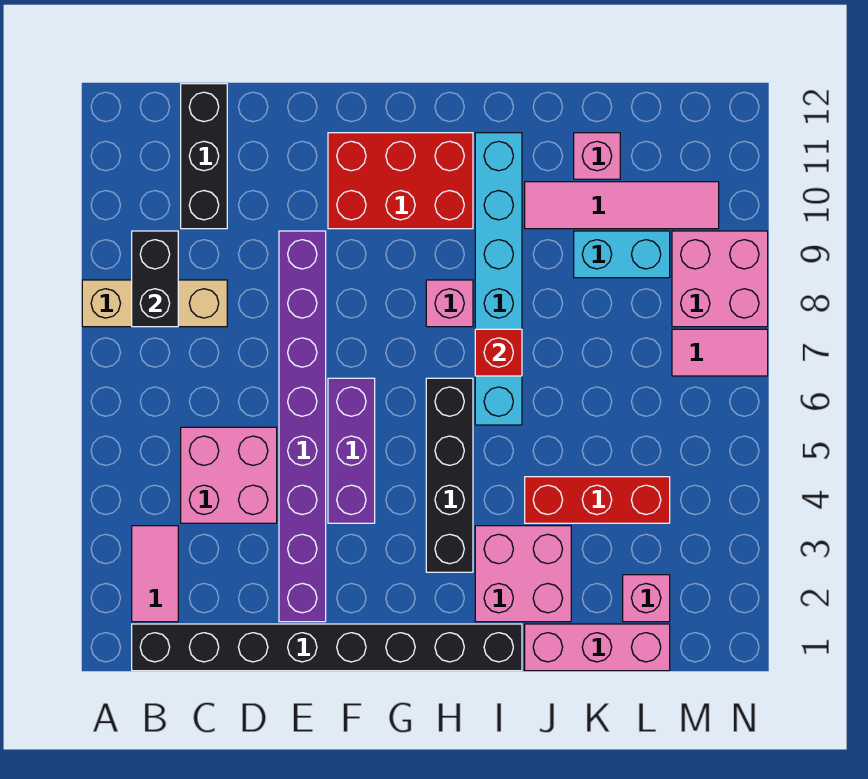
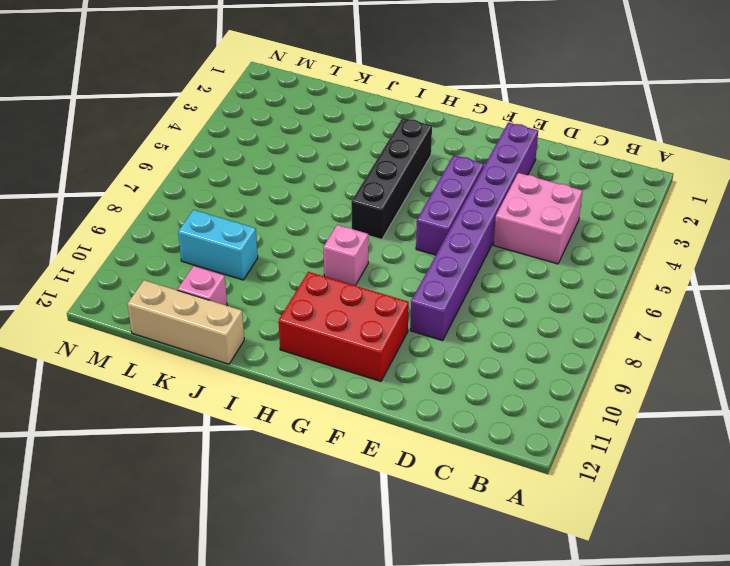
tan 1x3 brick [127,280,244,364] -> tan 1x3 brick moved to [82,280,227,327]
none -> black 1x8 brick [132,624,522,671]
none -> pink 1x2 tile [132,526,178,622]
none -> black 1x3 brick [181,84,227,229]

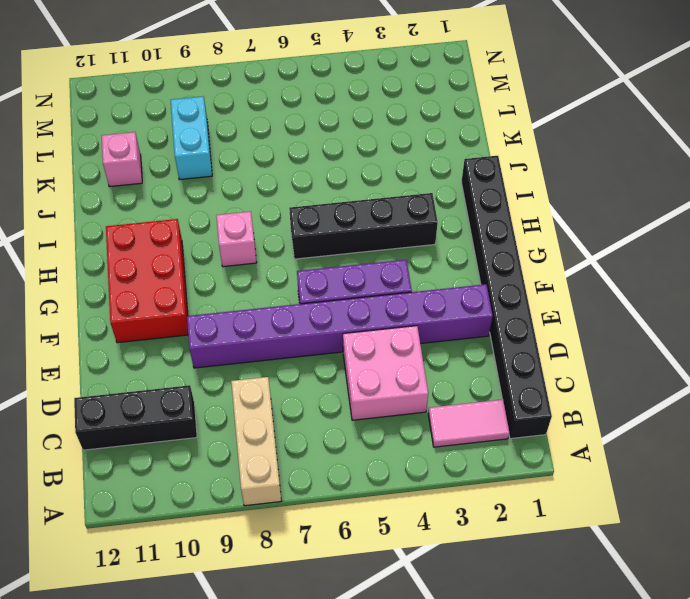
none -> pink 2x2 brick [475,526,571,622]
none -> cyan 1x6 brick [475,133,522,425]
none -> pink 1x3 brick [525,624,670,671]

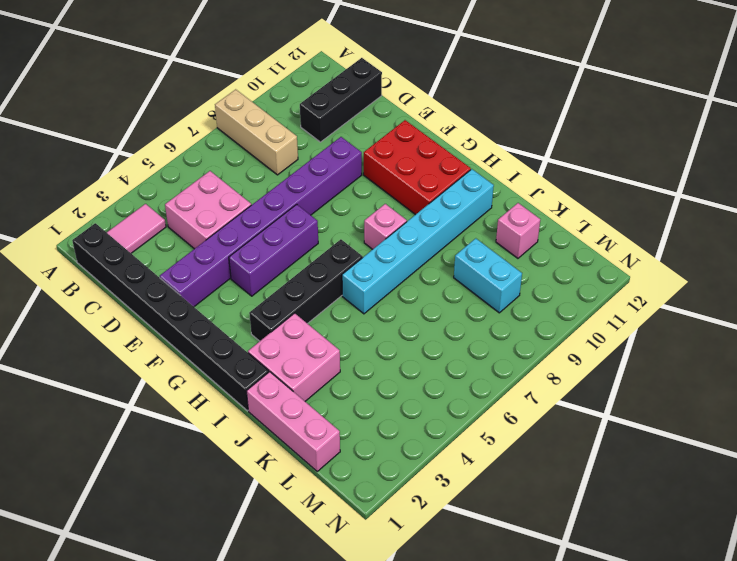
none -> red 1x3 brick [525,477,670,523]
none -> pink 1x4 tile [525,182,719,229]
none -> pink 1x1 brick [623,575,670,622]

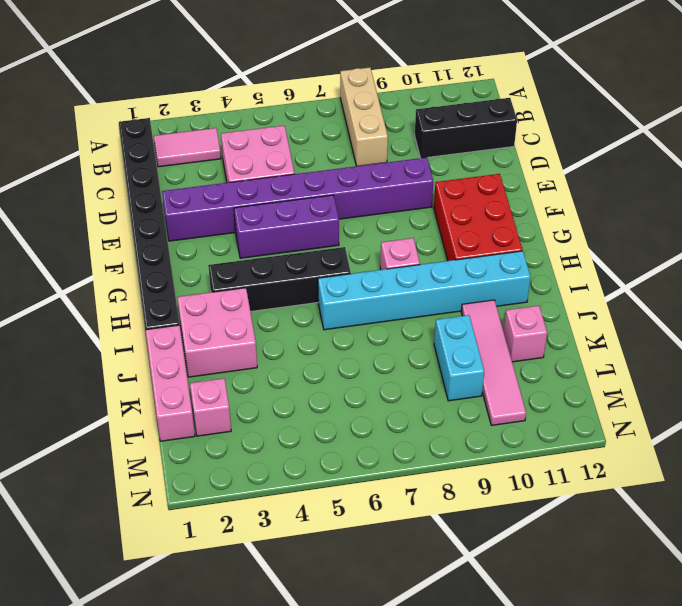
none -> red 1x3 brick [525,477,670,523]
none -> pink 1x2 tile [672,329,768,376]
none -> pink 2x2 brick [672,231,768,327]

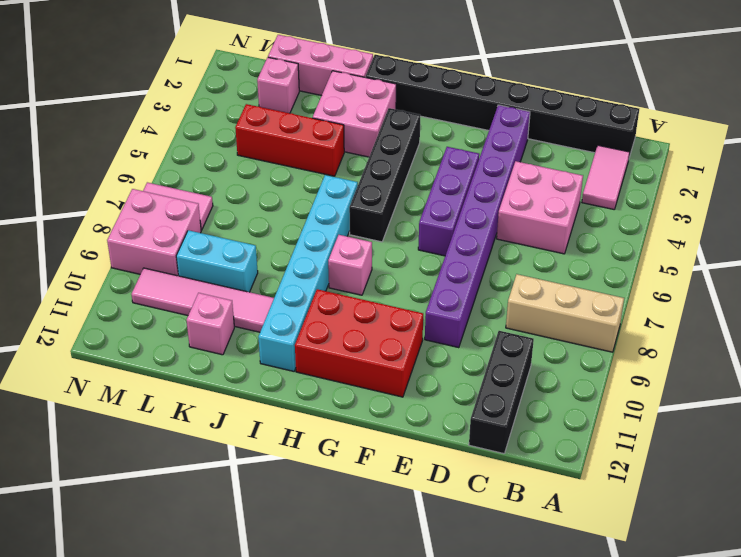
none -> black 1x2 brick [132,231,178,327]
none -> red 1x1 brick [475,329,522,376]

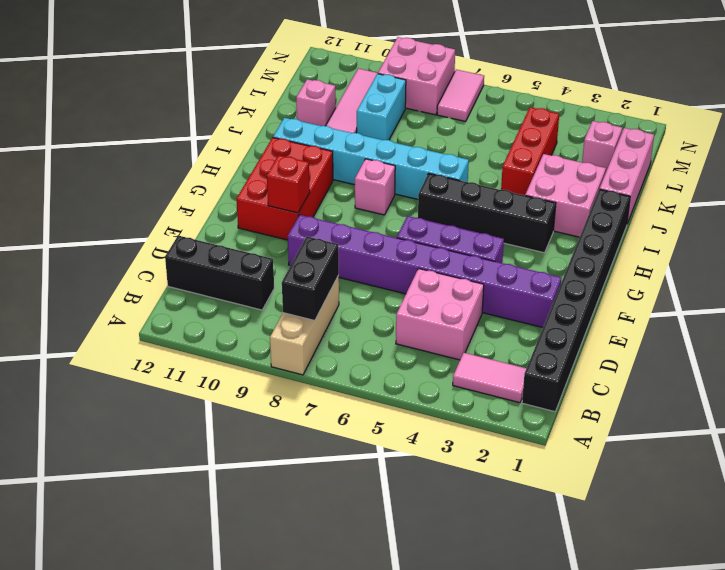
black 1x2 brick [282,237,339,321] -> black 1x2 brick turned to [132,231,178,327]
red 1x1 brick [267,155,310,213] -> red 1x1 brick moved to [475,329,522,376]

